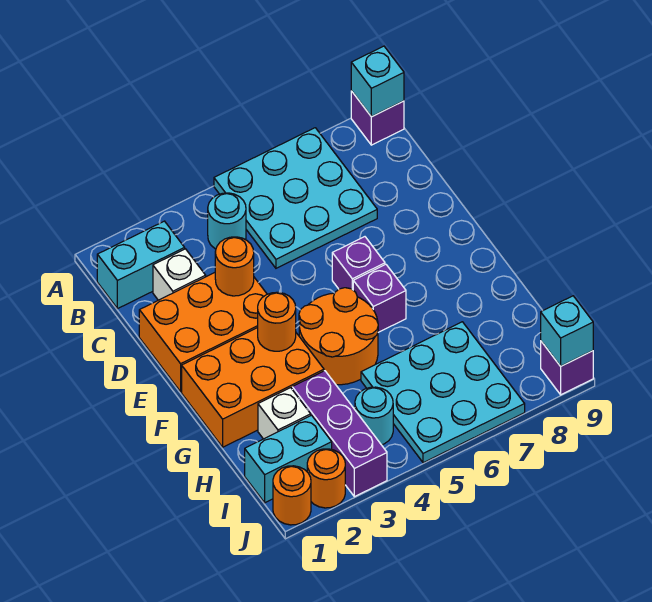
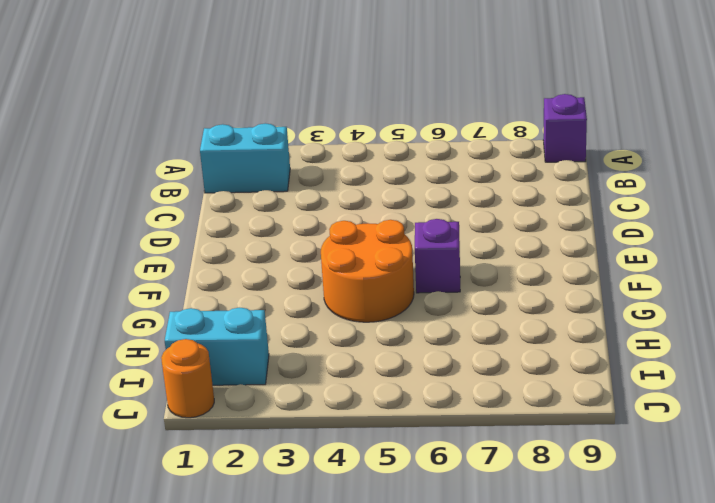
none -> cyan 3x3 plate [214,128,377,268]
none -> cyan 1x1 round brick [208,193,246,249]
none -> white 1x1 brick [153,249,206,300]

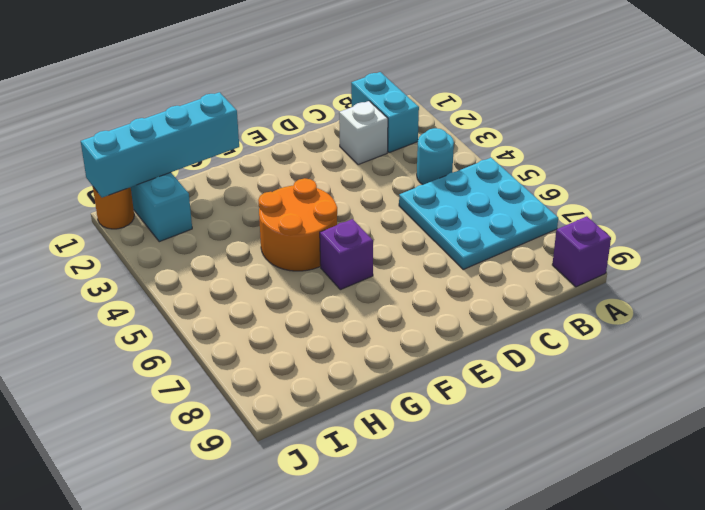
cyan 1x4 brick [81,92,239,198] -> none
none -> orange 2x3 brick [139,273,267,392]
none -> purple 1x1 brick [332,237,385,290]
none -> orange 2x3 brick [182,328,324,447]

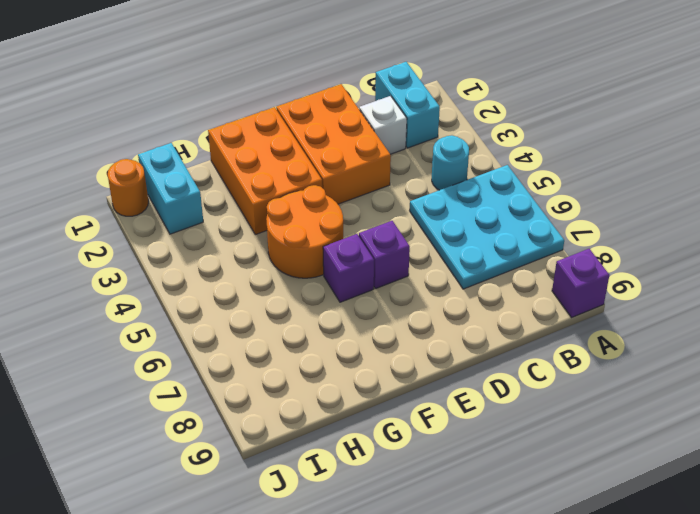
none -> white 1x1 brick [258,388,311,439]
none -> purple 1x3 brick [292,371,387,497]
none -> cyan 3x3 plate [361,322,525,463]

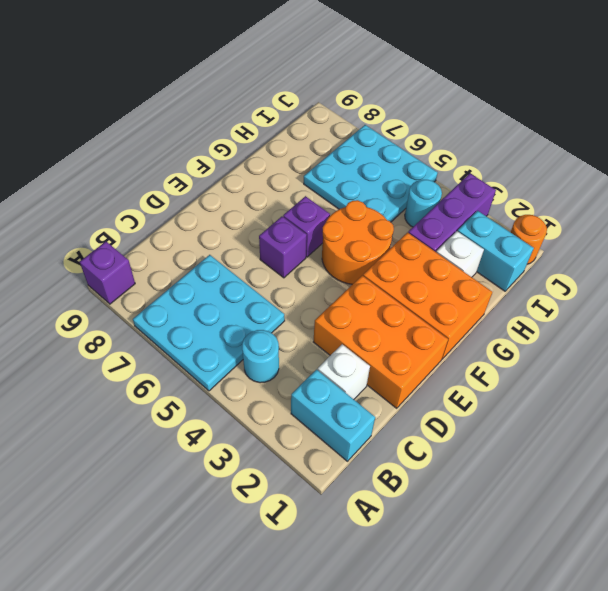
none -> orange 1x1 round brick [307,449,345,508]
none -> purple 1x1 brick [541,341,593,395]
none -> cyan 1x1 brick [351,46,404,117]

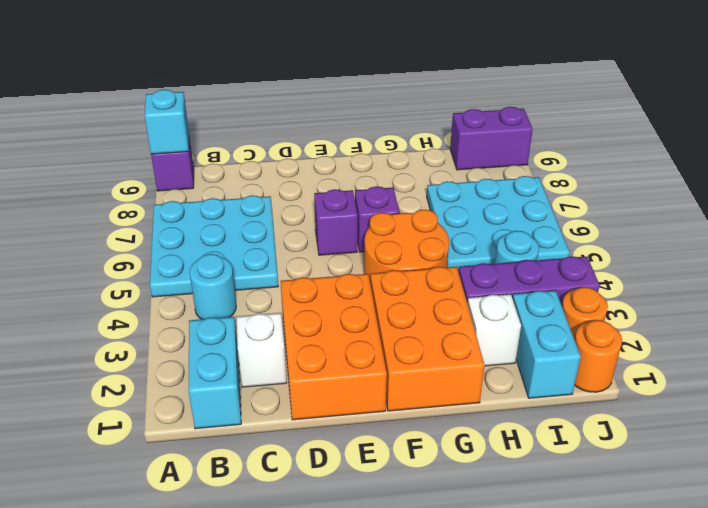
purple 1x2 brick [450,107,533,170] -> purple 1x1 brick [541,341,593,395]
none -> orange 1x1 round brick [215,237,254,296]
none -> orange 1x1 round brick [258,292,296,351]
none -> cyan 1x1 brick [541,296,593,366]

